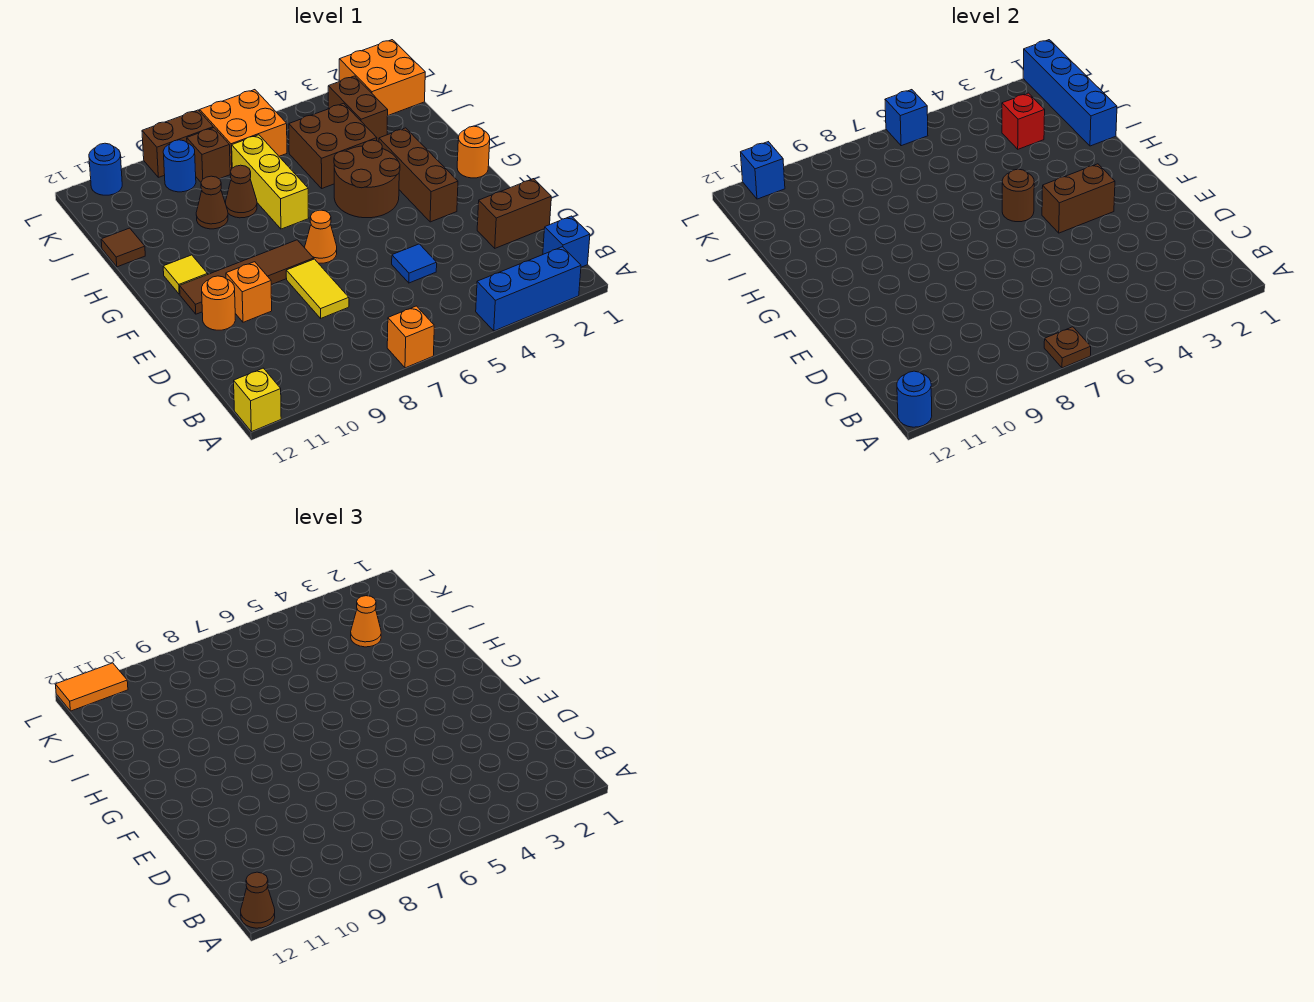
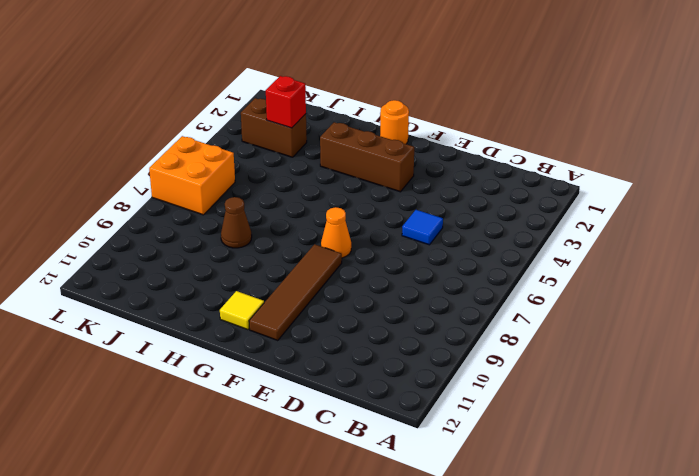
none -> blue 1x3 brick [476,247,581,331]
none -> orange 1x1 brick [387,306,434,368]
none -> yellow 1x1 brick [234,368,281,432]
none -> blue 1x1 brick [543,216,590,267]

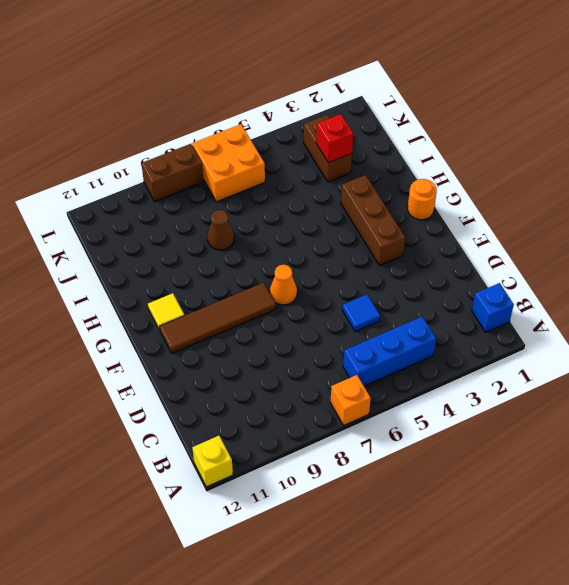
blue 1x3 brick [343,317,436,386] -> blue 1x3 brick moved to [476,247,581,331]
none -> brown 1x2 brick [477,179,551,248]
none -> yellow 1x2 tile [286,259,349,318]
none -> orange 1x1 brick [226,262,272,322]
none -> orange 1x1 round brick [202,276,235,330]

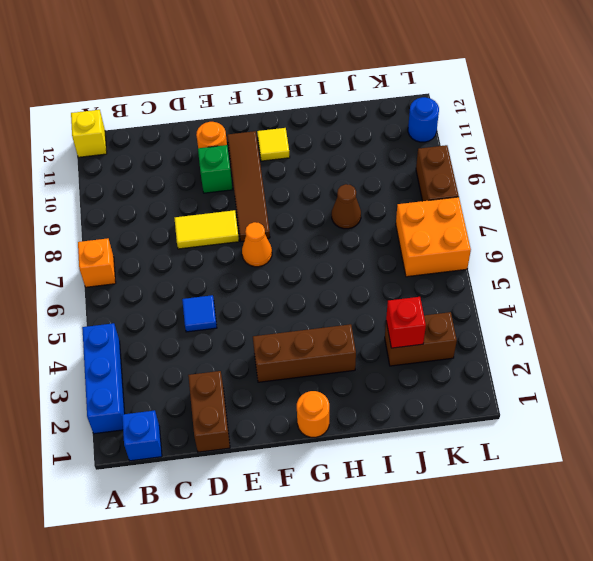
green 1x1 brick [198,145,233,193] -> orange 1x1 brick [226,262,272,322]
none -> brown 2x2 round brick [334,140,400,218]
none -> yellow 1x3 brick [232,135,308,229]
none -> brown 2x2 brick [289,103,377,188]
none -> brown 1x1 cone [196,176,228,229]

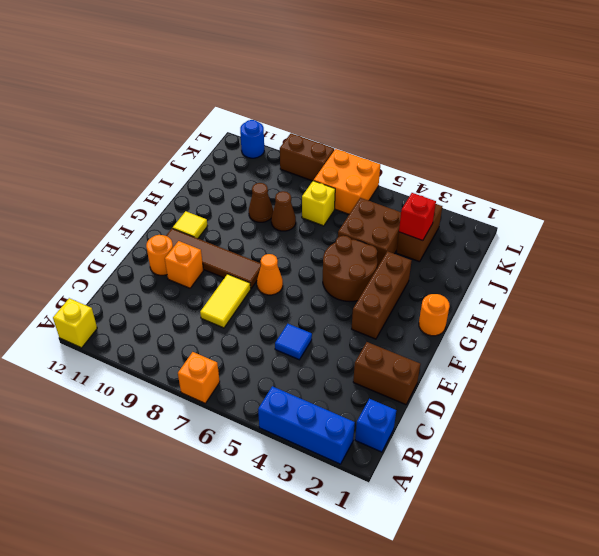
yellow 1x1 brick [302,181,335,226] -> yellow 1x3 brick [232,135,308,229]
none -> brown 1x1 tile [101,228,145,267]
none -> orange 2x2 brick [339,40,425,116]
none -> brown 1x1 brick [187,128,230,182]
none -> blue 1x1 round brick [163,140,196,192]

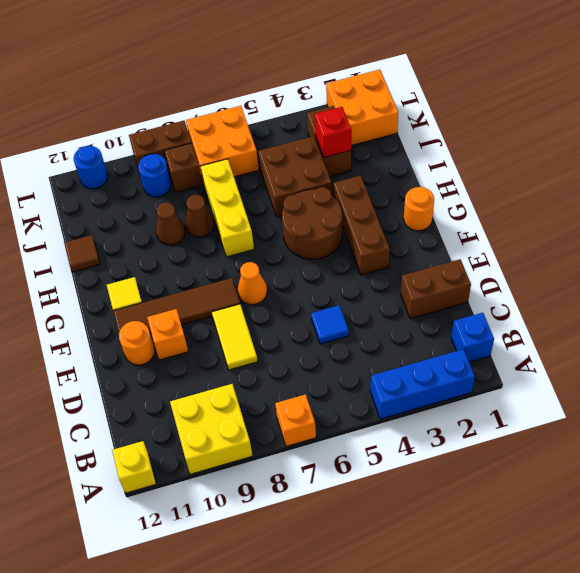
yellow 2x2 brick [170,384,253,474] -> none
none -> brown 1x1 plate [1044,327,1091,368]
none -> blue 1x1 round brick [897,371,932,427]
none -> brown 1x2 brick [1042,164,1115,233]
none -> brown 1x1 round brick [1002,169,1034,222]

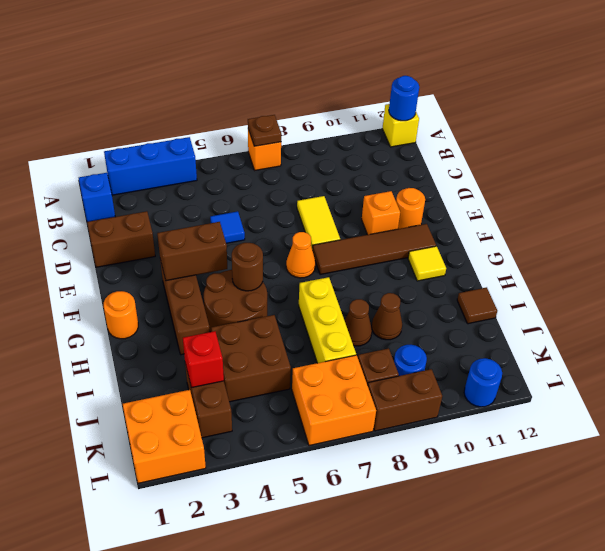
none -> blue 1x4 brick [1023,40,1117,146]
none -> blue 1x1 brick [885,90,928,146]
none -> blue 1x1 brick [741,142,785,199]
none -> brown 1x1 cone [241,872,275,928]

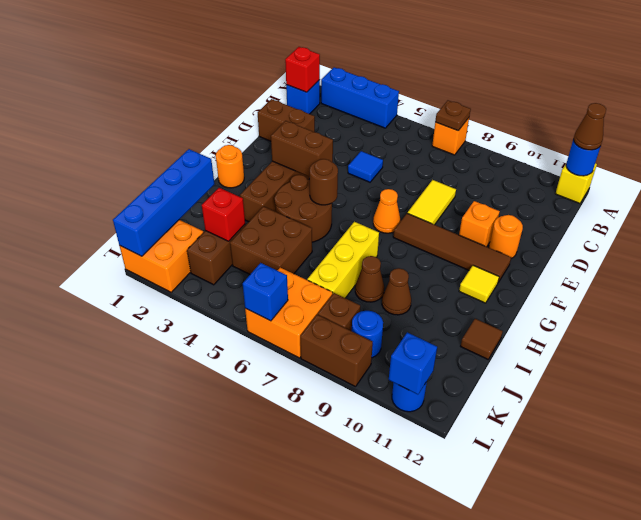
red 1x1 brick [285,47,320,92] -> none
none -> orange 1x1 cone [351,596,381,647]
none -> orange 1x2 tile [55,663,128,711]

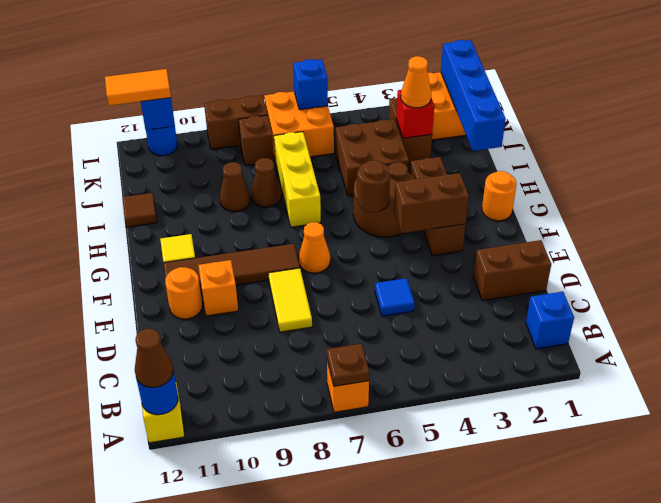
none -> blue 1x3 brick [476,247,581,331]
none -> blue 1x1 round brick [163,140,196,192]

